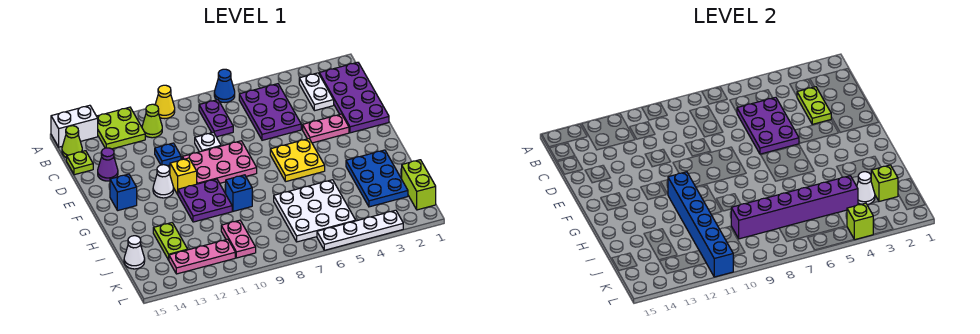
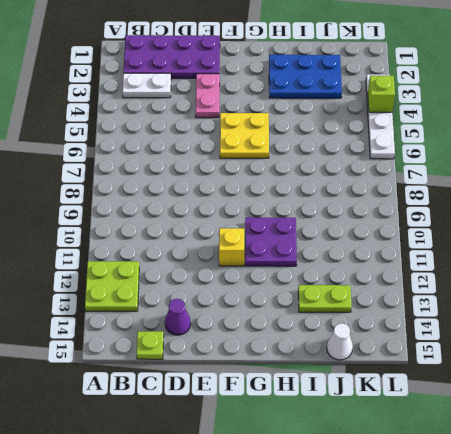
none -> blue 1x1 cone [214,69,235,102]
none -> yellow 1x1 cone [155,85,175,119]
none -> white 1x2 brick [51,105,98,147]
none -> purple 2x3 plate [239,84,301,140]

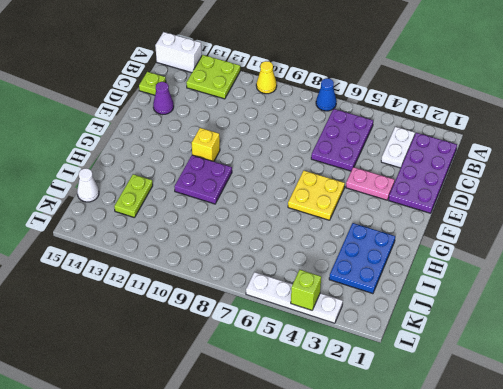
none -> purple 1x2 plate [199,100,233,137]
none -> lime 1x1 cone [142,104,162,138]
none -> lime 1x1 cone [62,126,82,158]
none -> white 1x1 plate [195,132,221,152]

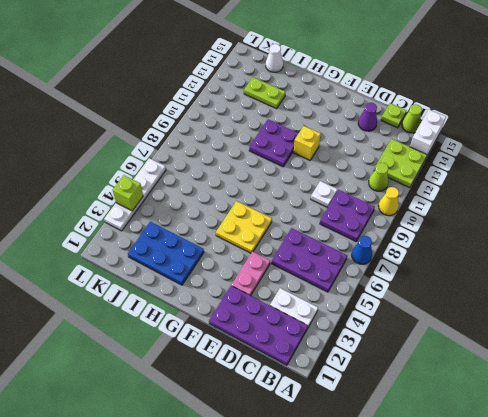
purple 2x2 plate [320,190,375,241] -> purple 1x2 plate [199,100,233,137]
none -> blue 1x1 plate [155,143,181,166]
none -> pink 2x3 plate [182,141,257,184]
none -> white 1x1 cone [153,165,174,198]
none -> blue 1x1 brick [110,174,137,211]

